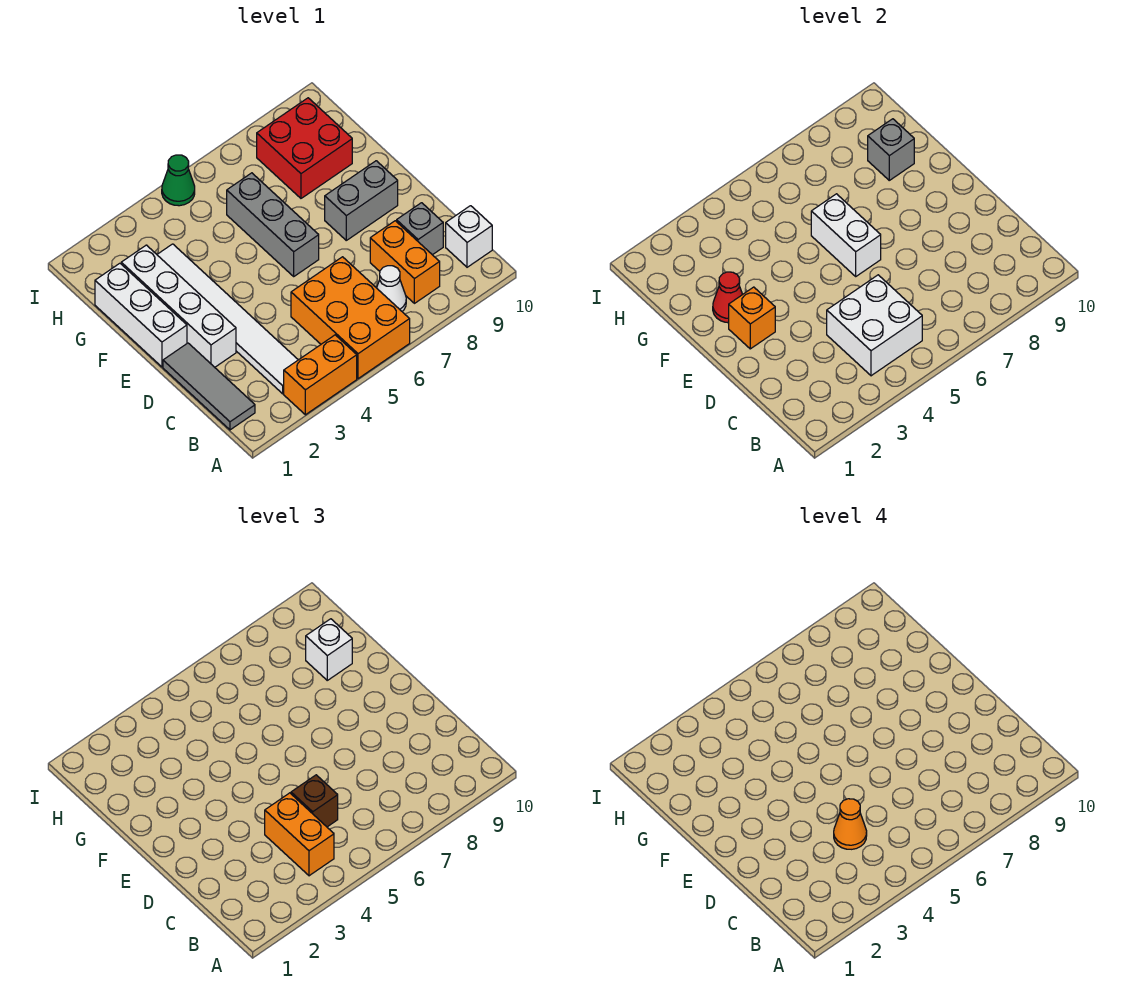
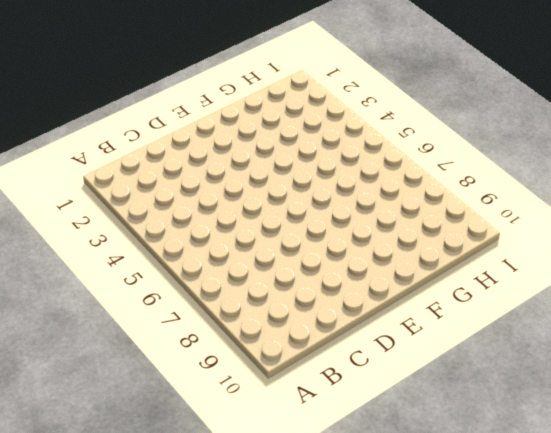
none -> orange 1x2 brick [284,335,357,415]
none -> orange 2x3 brick [291,257,410,379]
none -> grey 1x3 tile [163,343,255,430]

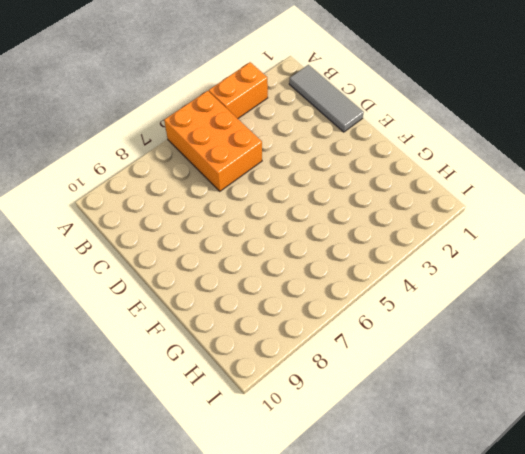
none -> white 1x6 tile [157,244,298,394]
none -> white 1x1 cone [377,266,406,311]
none -> orange 1x2 brick [370,221,440,303]

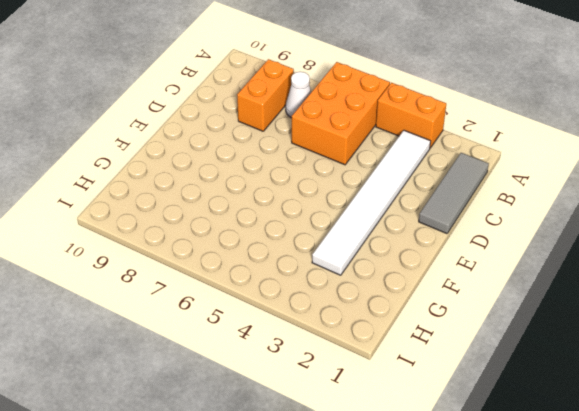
none -> white 1x1 brick [446,206,492,267]
none -> grey 1x1 brick [397,203,443,255]
none -> white 1x4 brick [121,245,236,367]

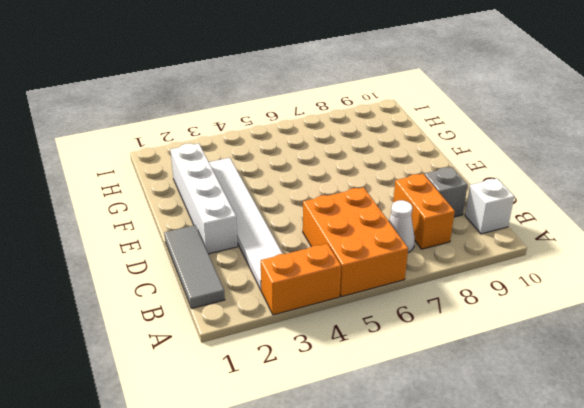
none -> white 1x3 brick [95,263,187,367]
none -> grey 1x3 brick [227,173,319,276]
none -> grey 1x2 brick [325,161,398,240]

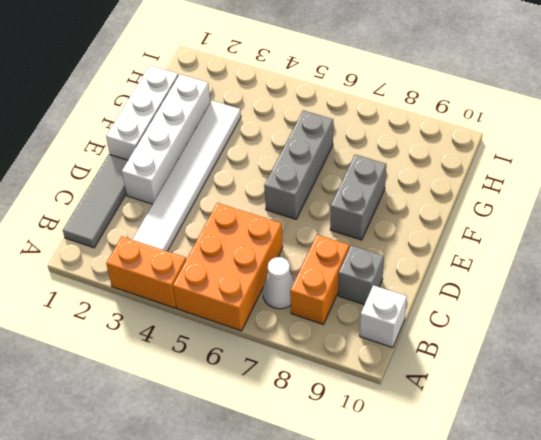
grey 1x2 brick [330,155,386,240] -> grey 1x2 brick turned to [325,161,398,240]
none -> red 2x2 brick [257,98,352,198]
none -> green 1x1 cone [162,155,195,206]
none -> white 2x2 brick [827,275,922,376]

